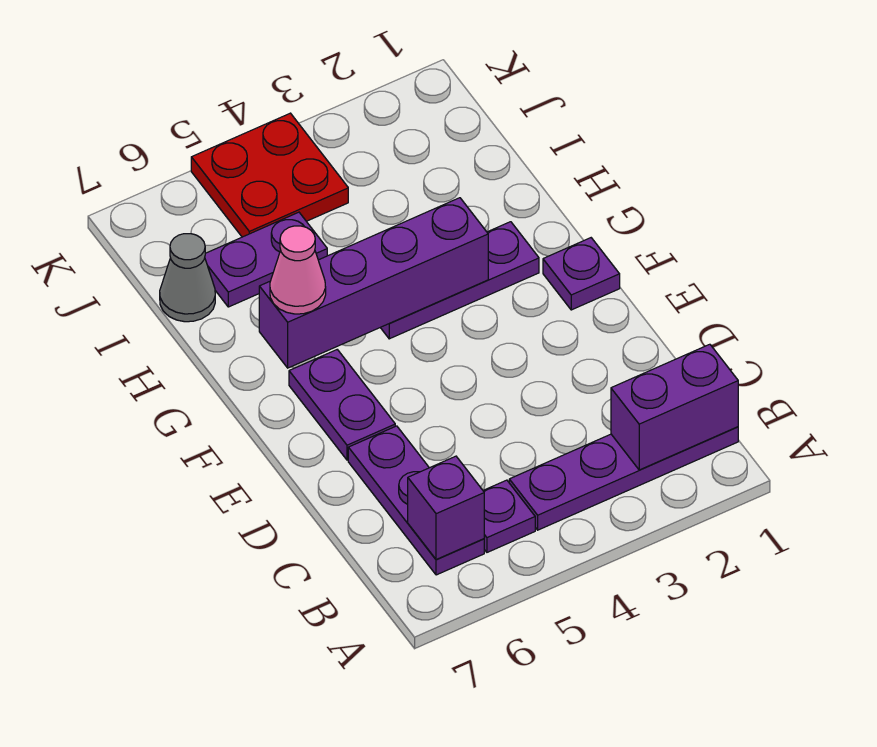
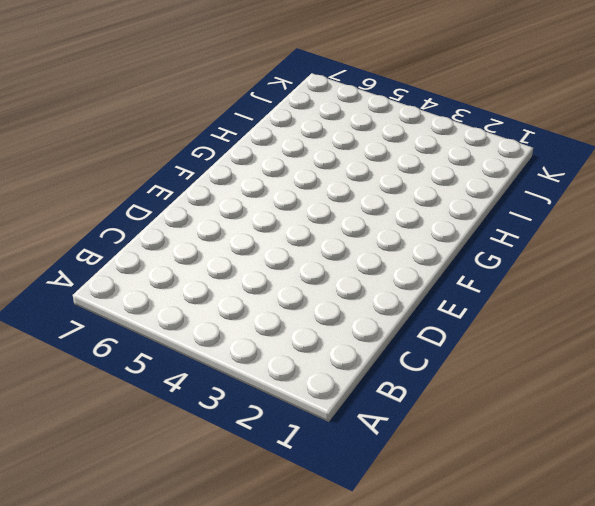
none -> purple 1x4 plate [509,427,738,530]
none -> purple 1x1 plate [483,480,535,552]
none -> purple 1x3 plate [348,426,484,575]

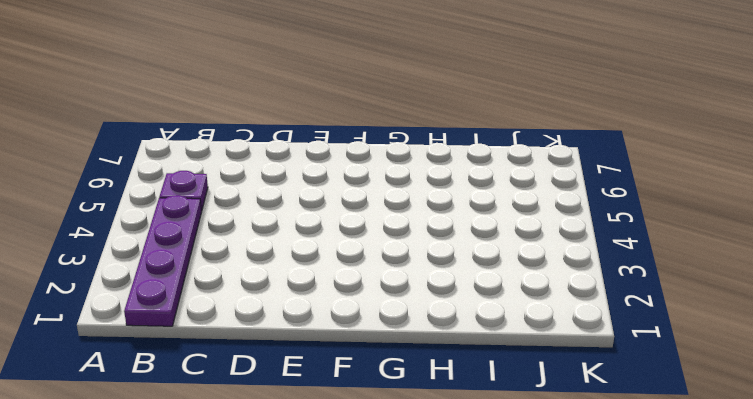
none -> purple 1x3 plate [348,426,484,575]
none -> purple 1x2 plate [289,350,395,460]
none -> purple 1x1 plate [543,238,620,310]

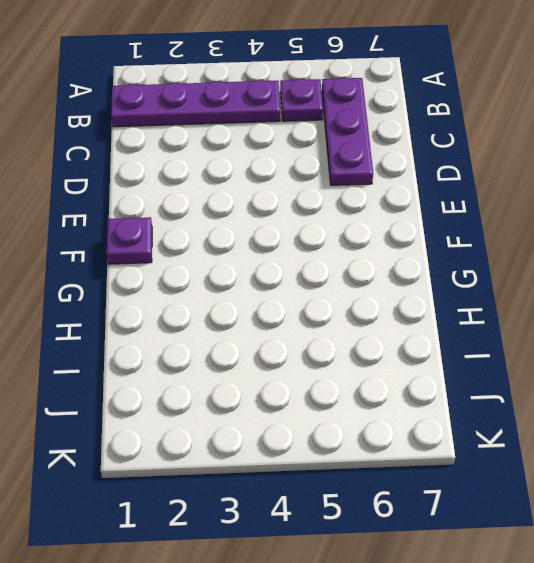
none -> purple 1x2 plate [289,350,395,460]
none -> purple 1x3 plate [381,222,539,339]
none -> purple 1x2 plate [205,212,327,307]

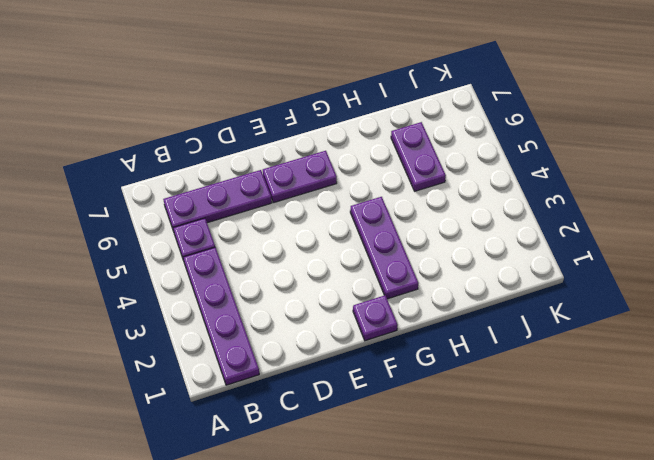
none -> grey 1x1 cone [160,234,215,322]
none -> red 2x2 plate [191,113,348,237]
none -> purple 1x2 brick [611,344,738,470]

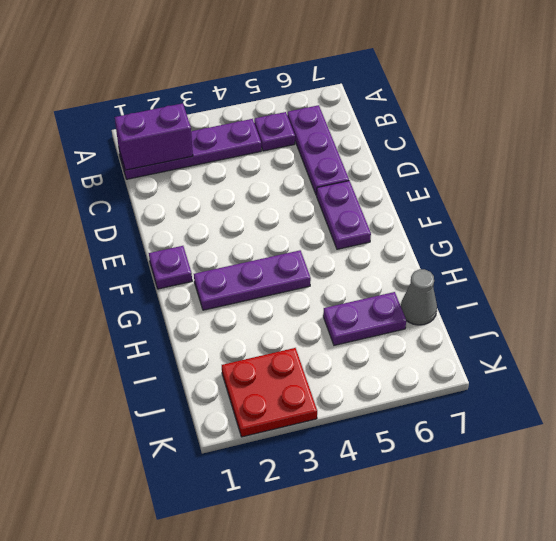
red 2x2 plate [222,348,317,437] -> red 2x2 plate moved to [191,113,348,237]
none -> purple 1x1 brick [408,456,484,560]
none -> purple 1x4 brick [259,198,488,368]
none -> pink 1x1 cone [270,226,326,314]

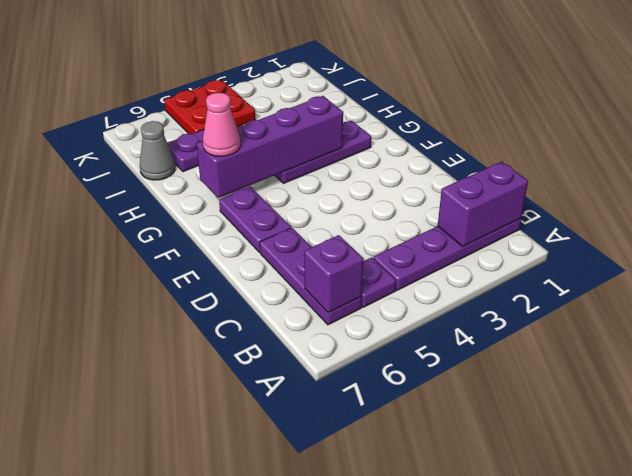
none -> purple 1x1 plate [543,238,620,310]

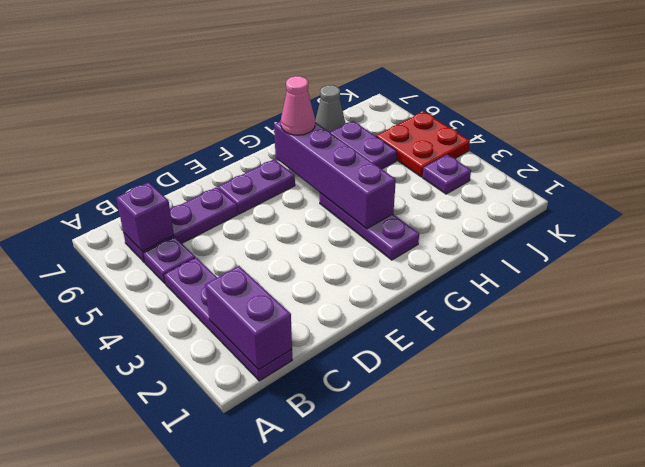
purple 1x1 plate [423,155,471,194] -> purple 1x1 plate moved to [543,238,620,310]

